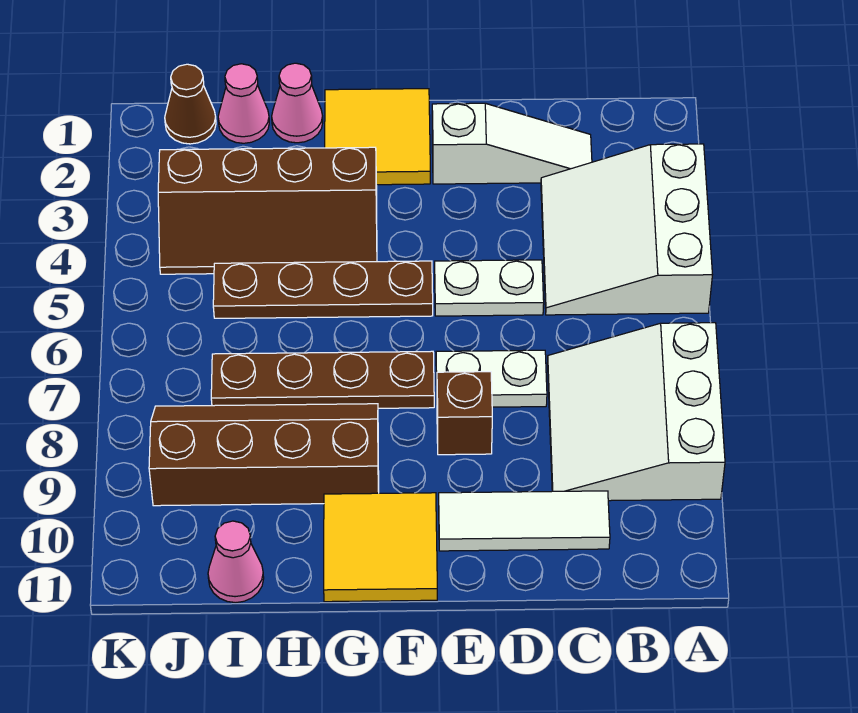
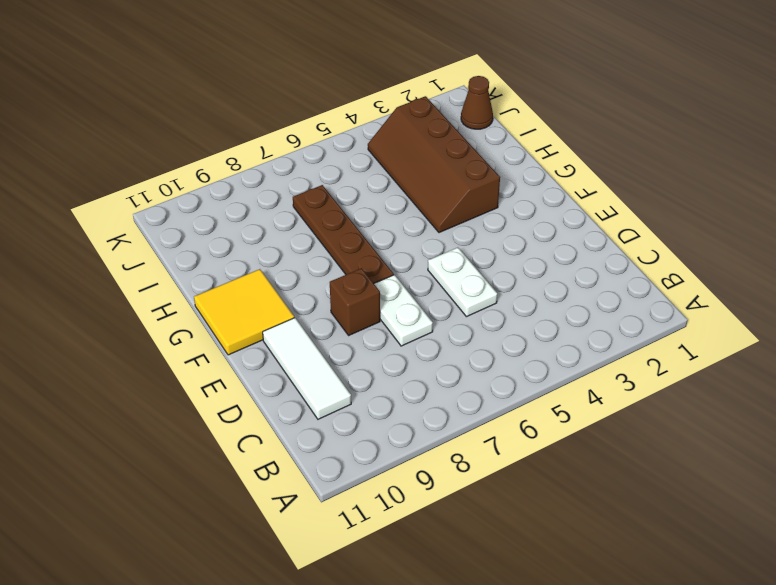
none -> white 3x3 slope [541,144,712,315]
none -> white 3x3 slope [547,323,725,501]
none -> white 1x3 slope [432,103,592,184]

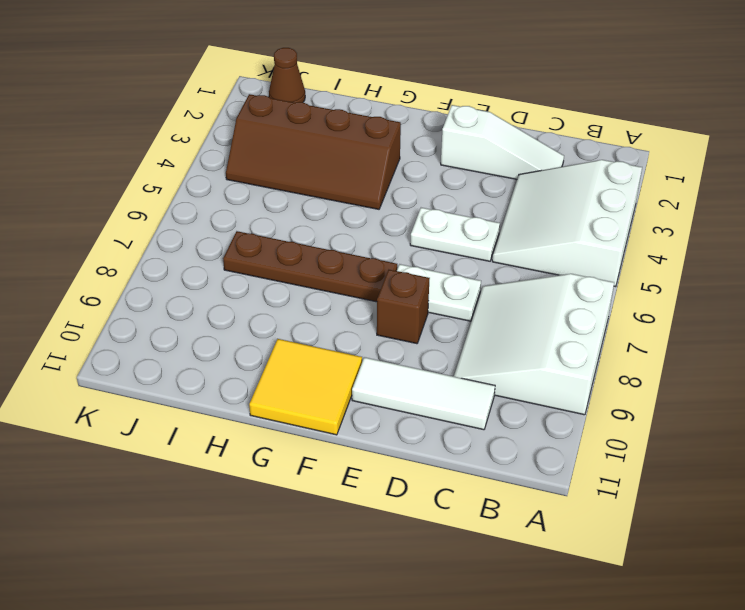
none -> yellow 2x2 tile [325,89,430,185]
none -> brown 1x4 plate [213,261,433,318]
none -> brown 2x4 slope [149,404,379,506]

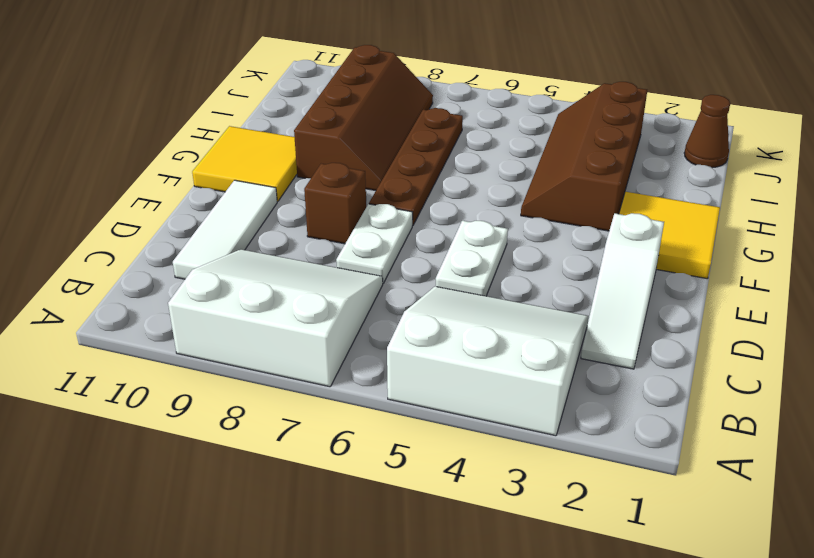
none -> brown 1x4 plate [213,261,433,318]
none -> pink 1x1 cone [272,63,323,143]
none -> pink 1x1 cone [218,64,269,143]

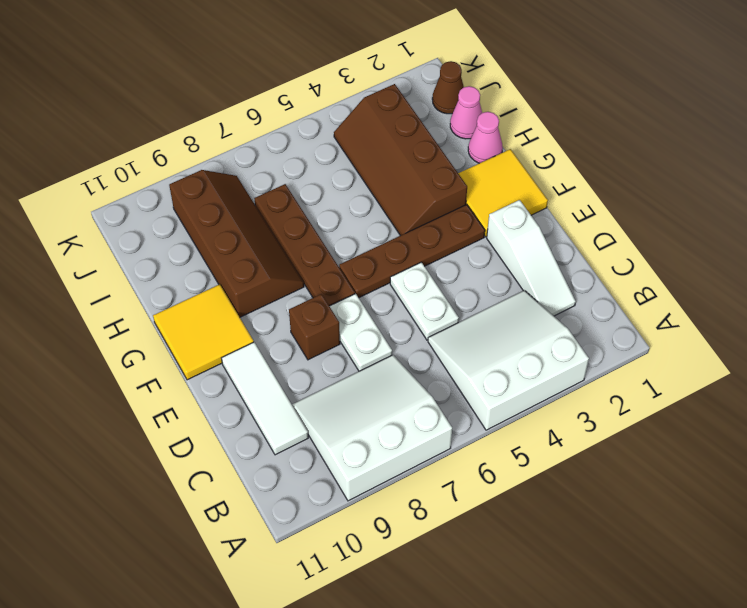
brown 1x4 plate [339,205,485,298] -> brown 1x4 plate turned to [213,261,433,318]
none -> pink 1x1 cone [208,521,264,603]

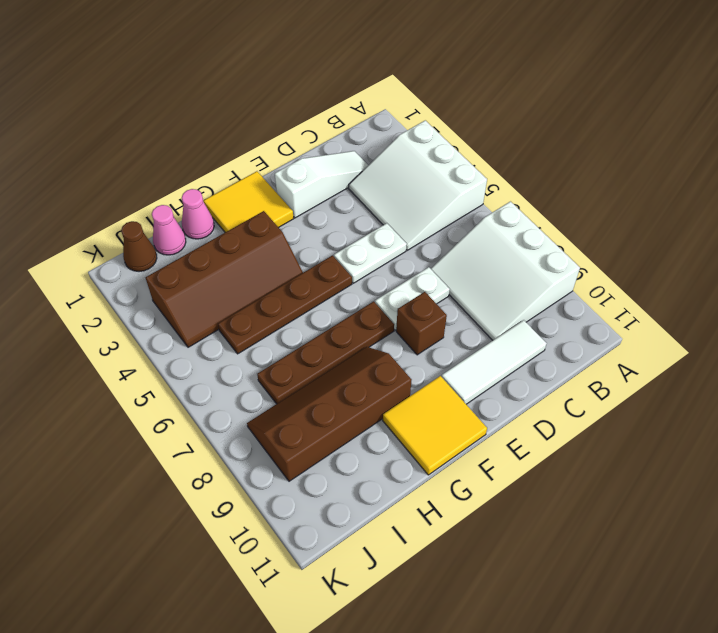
none -> pink 1x1 cone [208,521,264,603]

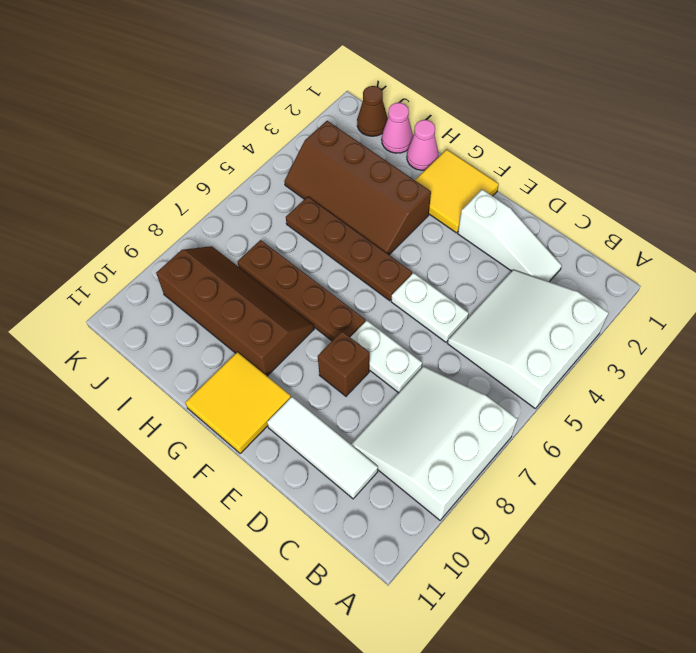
none -> pink 1x1 cone [208,521,264,603]

